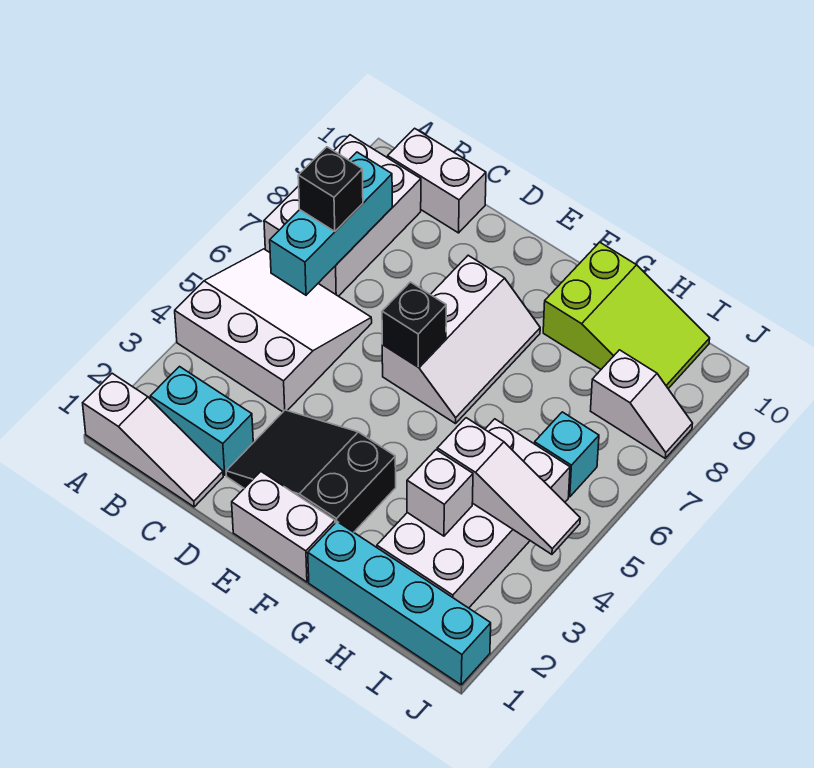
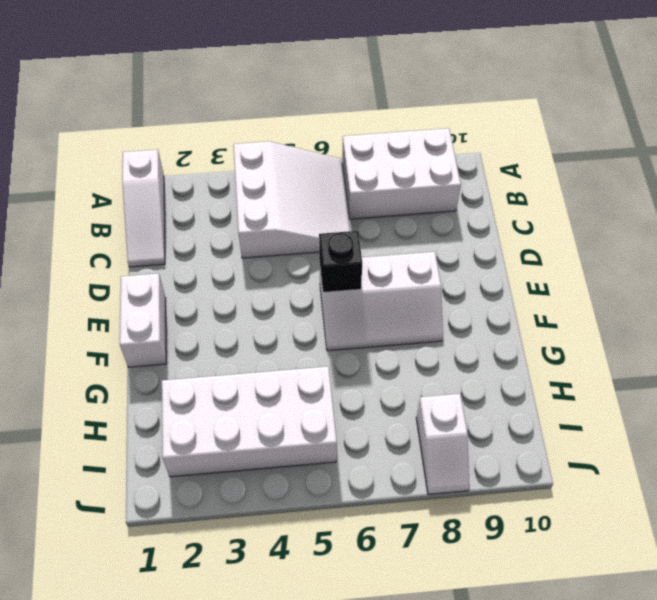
none -> cyan 1x2 brick [150,367,253,475]
none -> white 1x2 brick [388,128,486,233]
none -> black 2x3 slope [226,410,396,532]

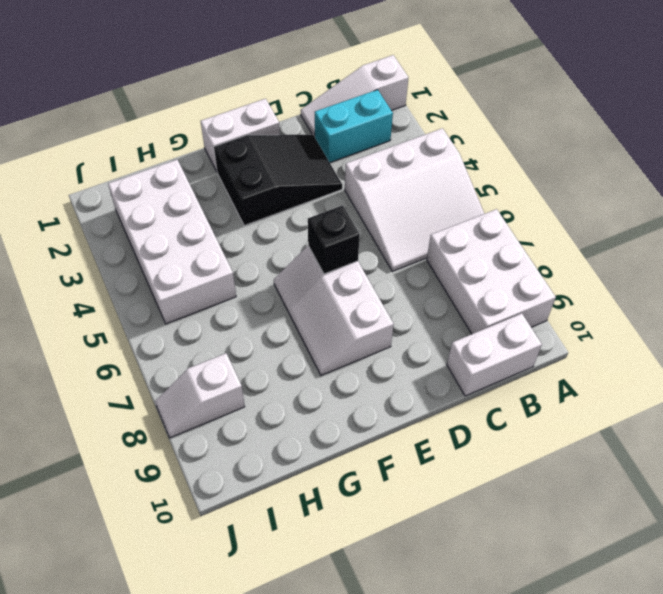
none -> cyan 1x4 brick [308,522,491,685]
none -> lime 2x3 slope [543,242,710,389]
none -> cyan 1x1 brick [535,412,599,497]

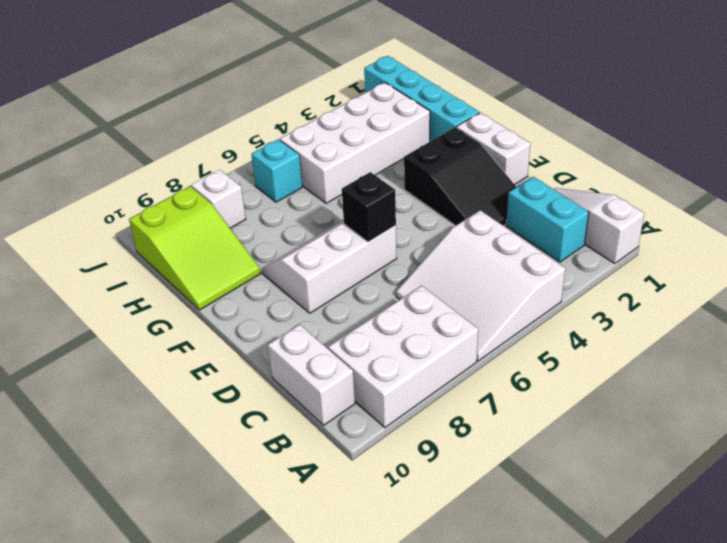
lime 2x3 slope [129,186,261,310] -> lime 2x3 slope turned to [543,242,710,389]
none -> cyan 1x3 brick [270,152,392,295]
none -> white 1x1 brick [407,450,473,536]
none -> white 1x3 slope [437,418,580,554]

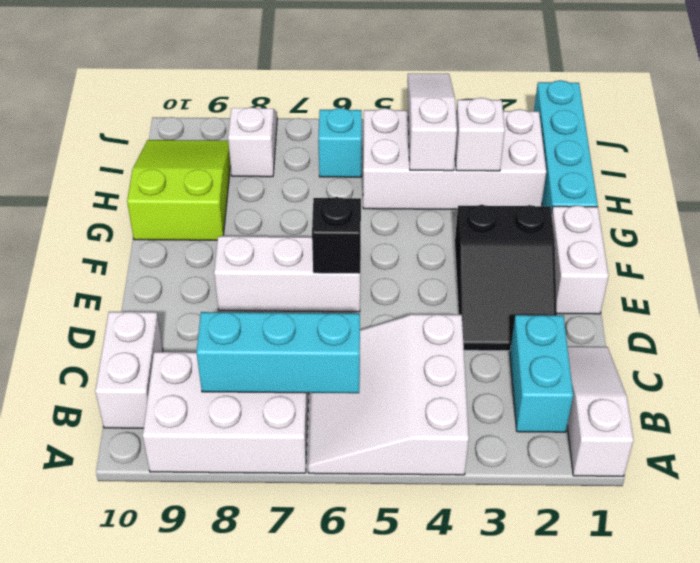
none -> black 1x1 brick [298,147,363,231]

